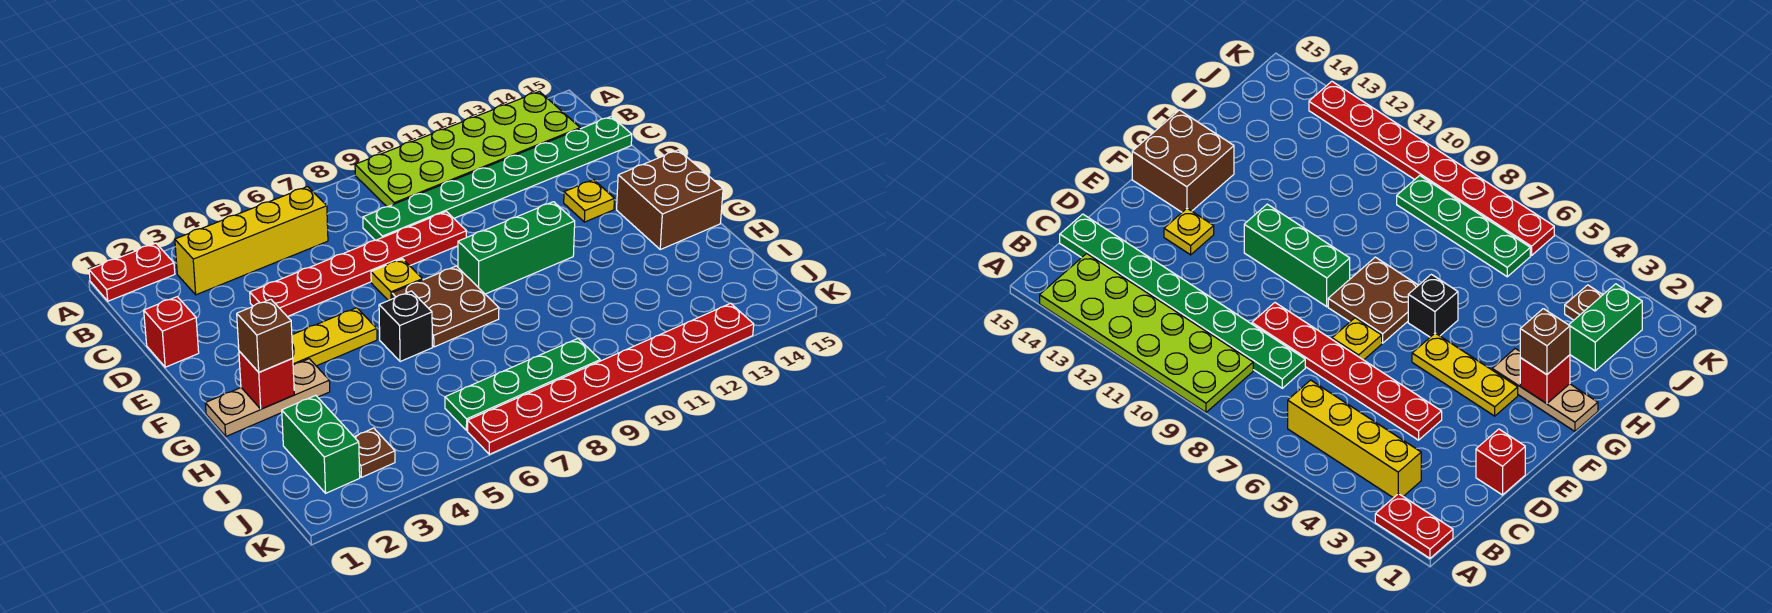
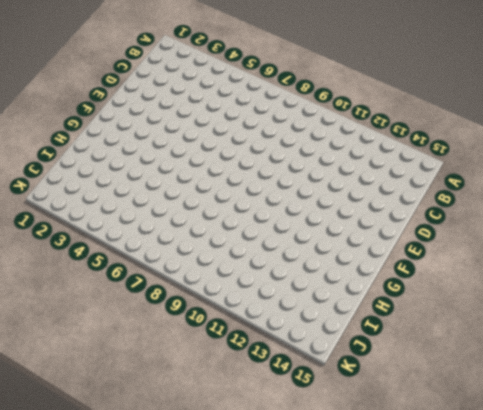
none -> red 1x2 plate [89,243,175,301]
none -> lime 2x6 plate [355,91,580,207]
none -> yellow 1x4 brick [175,187,328,295]

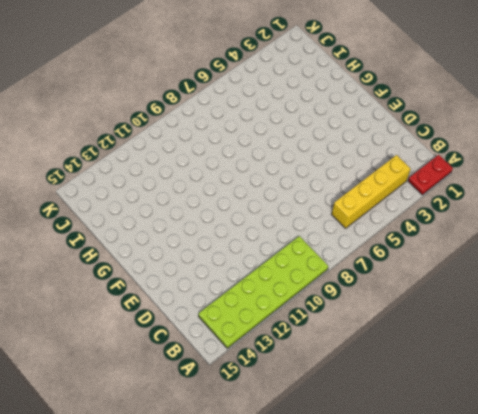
none -> green 1x8 plate [363,116,632,240]
none -> red 1x1 brick [144,297,199,367]
none -> red 1x6 plate [250,212,466,317]

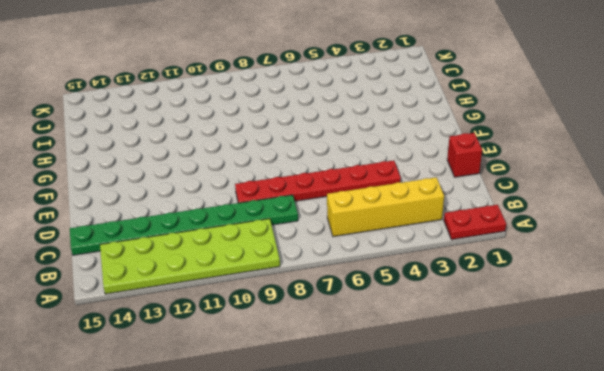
none -> yellow 1x1 plate [371,259,423,301]
none -> yellow 1x1 plate [564,180,614,222]
none -> yellow 1x3 plate [292,308,377,366]

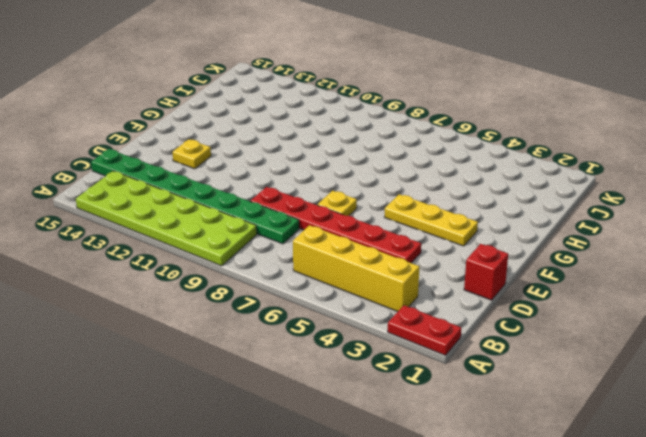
none -> brown 2x2 plate [392,266,499,347]
none -> green 1x3 brick [458,202,575,294]
none -> brown 2x2 brick [617,150,723,250]

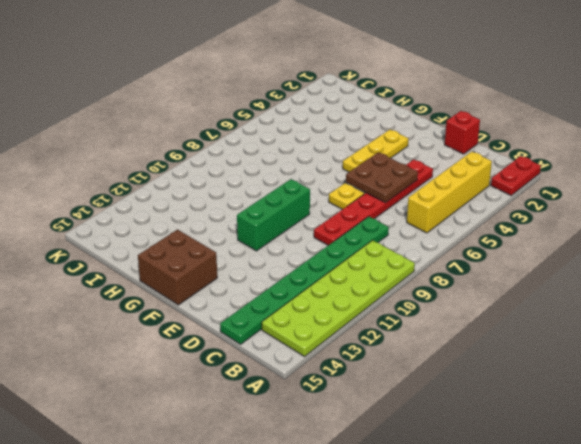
brown 2x2 plate [346,152,418,203] -> brown 2x2 plate moved to [392,266,499,347]
none -> yellow 1x1 plate [564,180,614,222]
none -> tan 1x3 plate [205,359,330,436]
none -> black 1x1 brick [379,291,432,362]

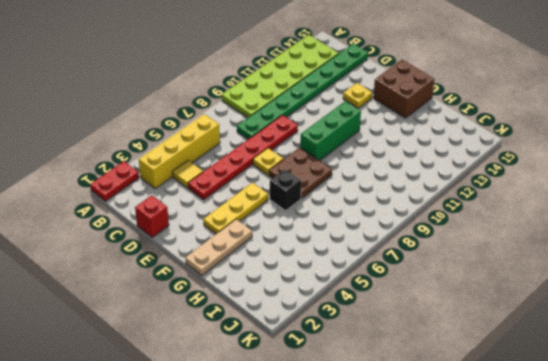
yellow 1x1 tile [172,161,203,188] -> none
none -> green 1x2 brick [282,395,360,493]
none -> brown 1x1 plate [354,428,395,477]
none -> green 1x4 plate [445,339,600,431]

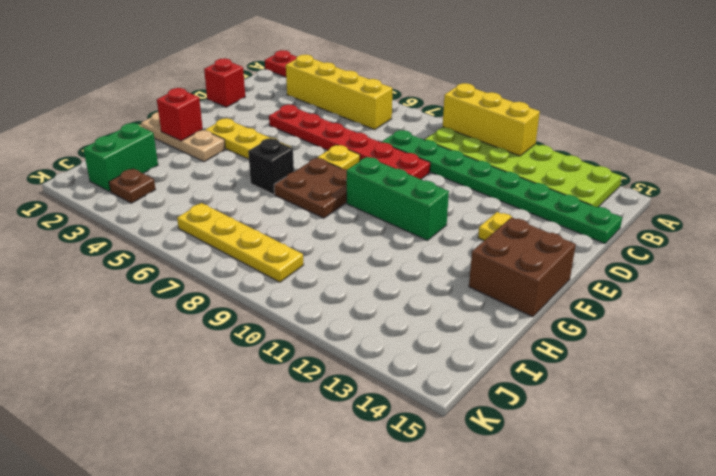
yellow 1x3 brick [443,83,540,156] -> none
yellow 1x4 plate [177,203,304,282] -> green 1x4 plate [445,339,600,431]
none -> red 1x8 plate [468,303,754,454]
none -> brown 1x1 brick [237,299,293,372]

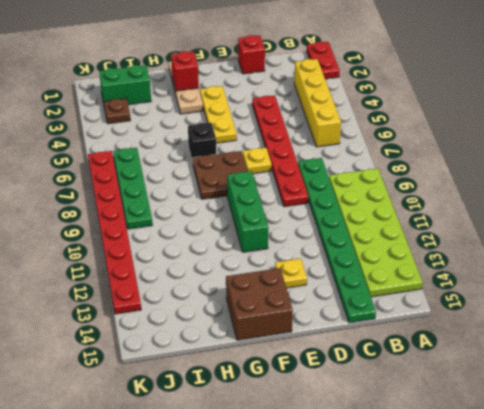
none -> brown 1x1 brick [237,299,293,372]

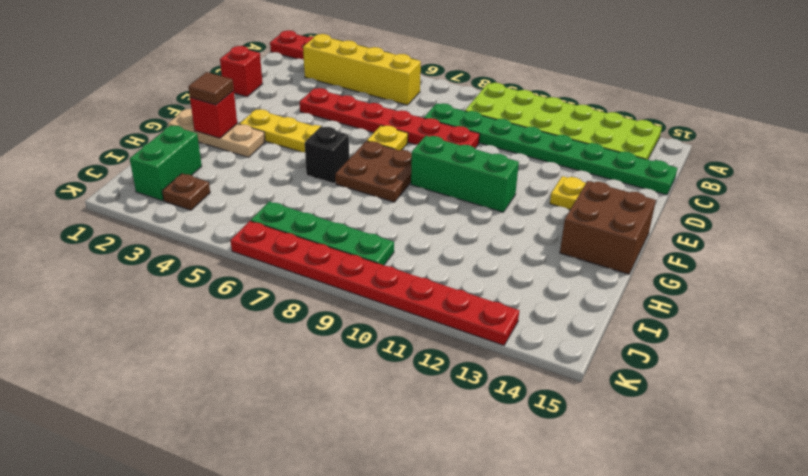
brown 1x1 tile [188,72,234,105] -> brown 1x1 brick [237,299,293,372]

